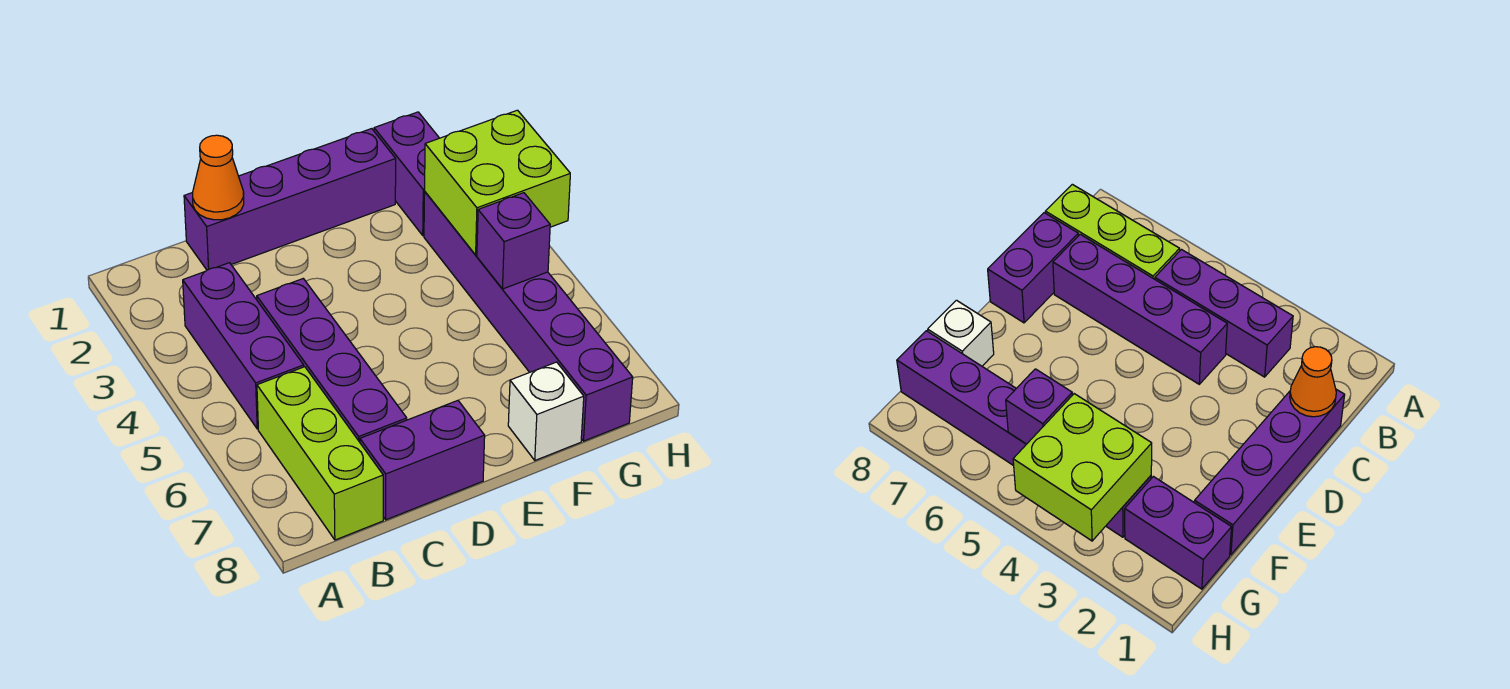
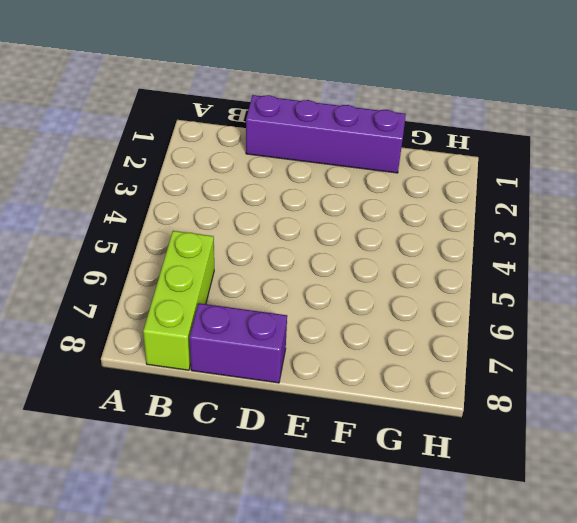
none -> purple 1x3 brick [183,263,304,429]
none -> purple 1x4 brick [257,279,407,442]

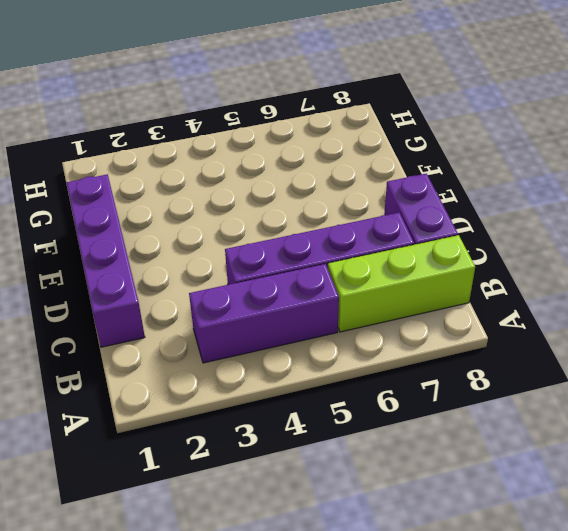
none -> white 1x1 brick [508,362,584,460]
none -> purple 1x2 brick [374,112,439,236]

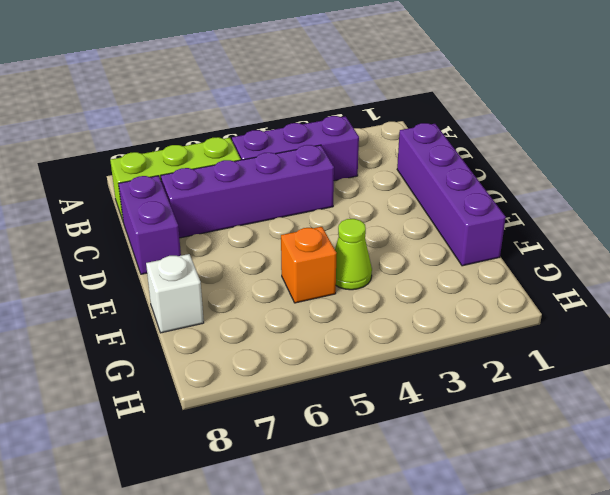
lime 1x1 cone [335,219,372,290] -> none
orange 1x1 brick [281,227,337,303] -> none
none -> purple 1x2 brick [374,112,439,236]
none -> purple 1x6 brick [424,192,633,441]

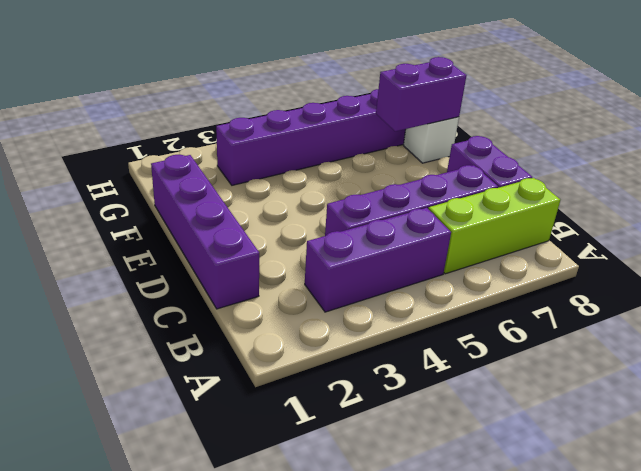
purple 1x2 brick [376,57,467,131] -> purple 1x2 brick moved to [374,112,439,236]
none -> orange 1x1 cone [193,135,244,220]
none -> lime 2x2 brick [425,110,570,255]

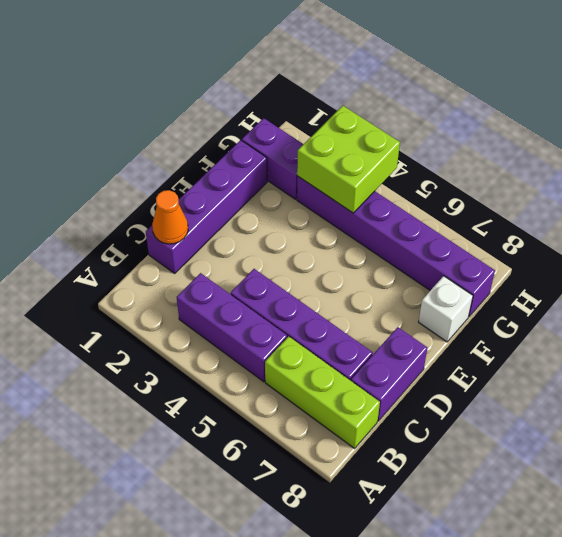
none -> purple 1x1 brick [477,193,550,289]

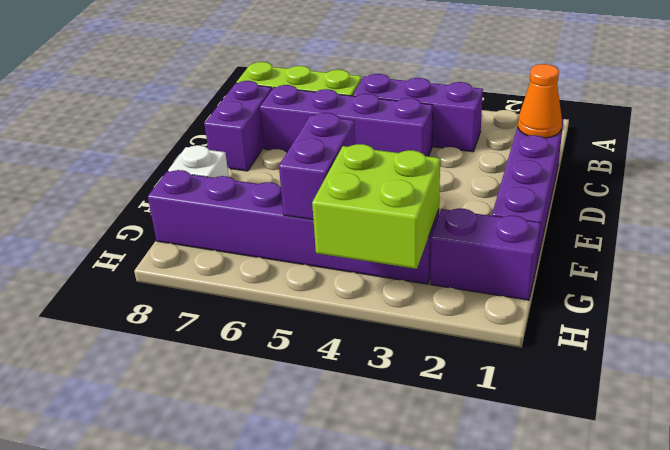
purple 1x2 brick [279,113,355,220] -> purple 1x1 brick [477,193,550,289]

